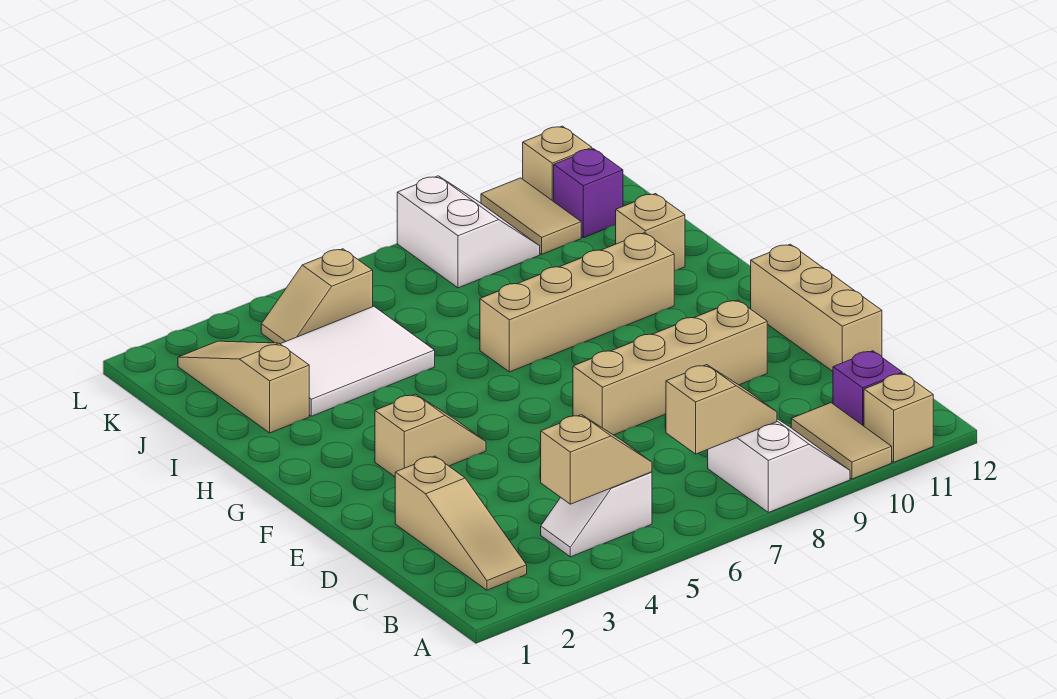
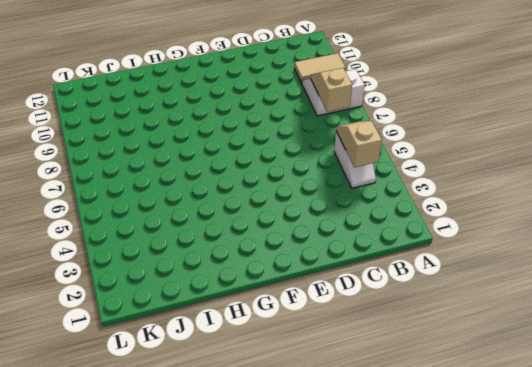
none -> tan 1x1 brick [864,373,933,462]
none -> tan 1x3 slope [395,456,527,590]
none -> purple 1x1 brick [833,351,902,426]

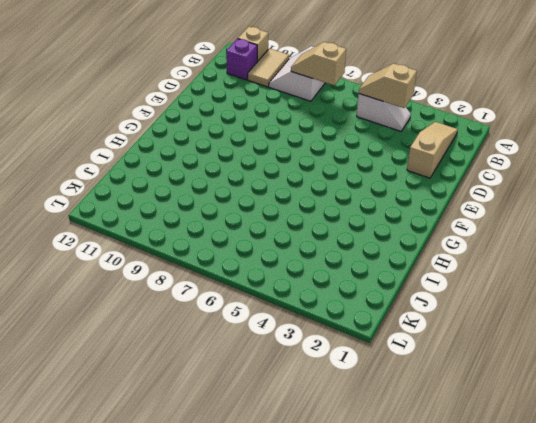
none -> tan 1x3 brick [751,244,882,371]
none -> tan 1x4 brick [573,300,767,435]
none -> tan 1x2 slope [375,394,486,477]

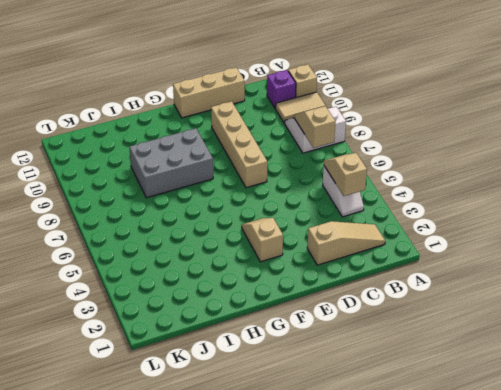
grey 2x3 brick [129,128,213,198] -> tan 1x4 brick [480,233,674,372]
none -> tan 1x3 slope [178,341,309,433]
none -> white 2x3 tile [281,306,435,416]
none -> tan 1x1 brick [616,194,685,271]

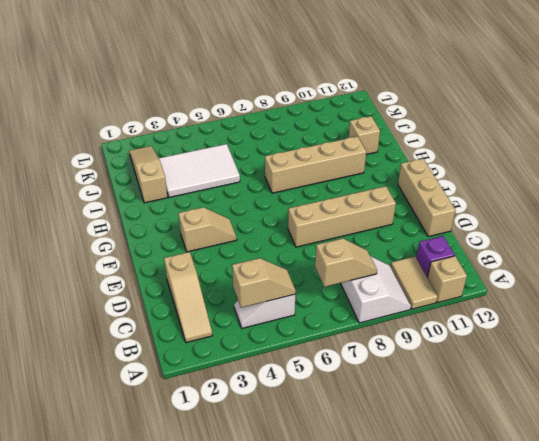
none -> tan 1x2 slope [261,249,373,344]
none -> white 2x2 slope [397,176,540,288]
none -> tan 1x2 tile [481,178,581,254]

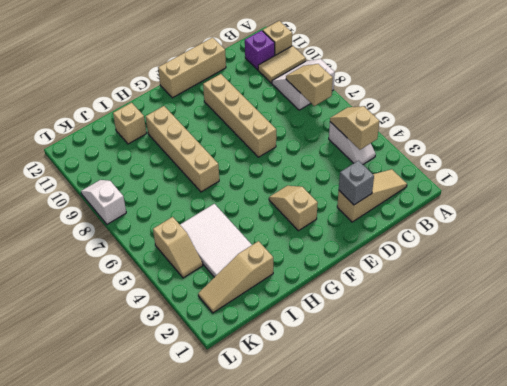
grey 1x1 brick [339,161,374,205] -> none
white 1x2 slope [81,180,126,224] -> white 2x2 slope [397,176,540,288]
none -> tan 1x2 tile [481,178,581,254]
none -> purple 1x1 brick [554,149,623,238]
none -> tan 1x1 brick [523,126,592,202]

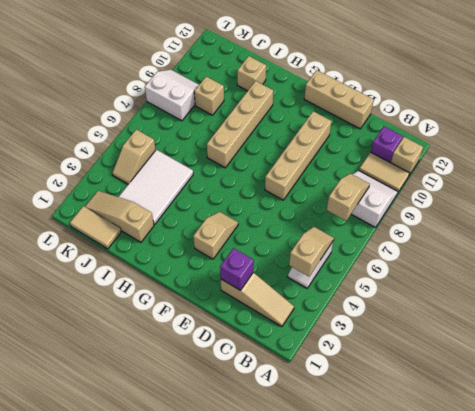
purple 1x1 brick [220,248,254,290] -> purple 1x1 brick moved to [554,149,623,238]
tan 1x2 tile [70,206,121,249] -> tan 1x2 tile moved to [481,178,581,254]
tan 1x1 brick [194,77,224,115] -> tan 1x1 brick moved to [523,126,592,202]

